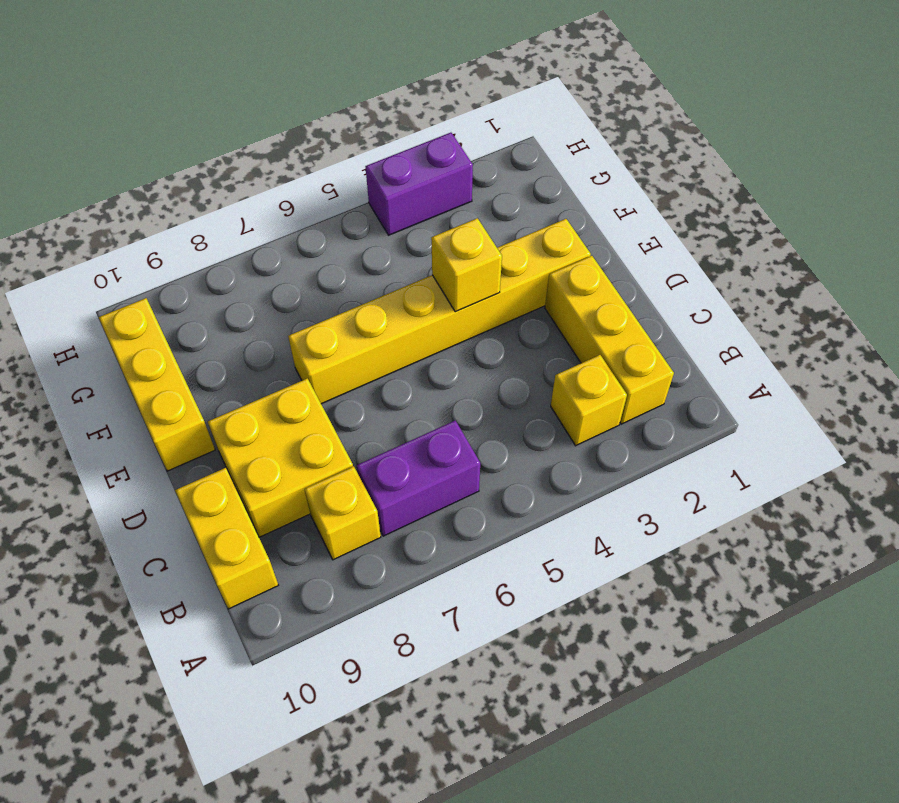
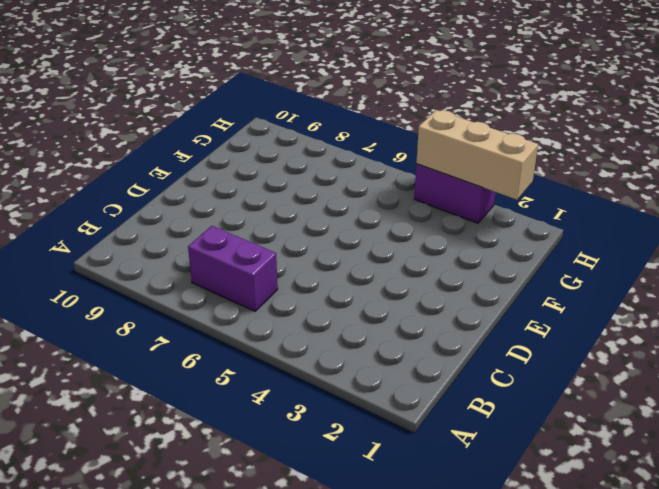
tan 1x3 brick [416,110,538,200] -> none
none -> yellow 1x3 brick [545,256,674,424]
none -> yellow 1x1 brick [551,355,627,446]

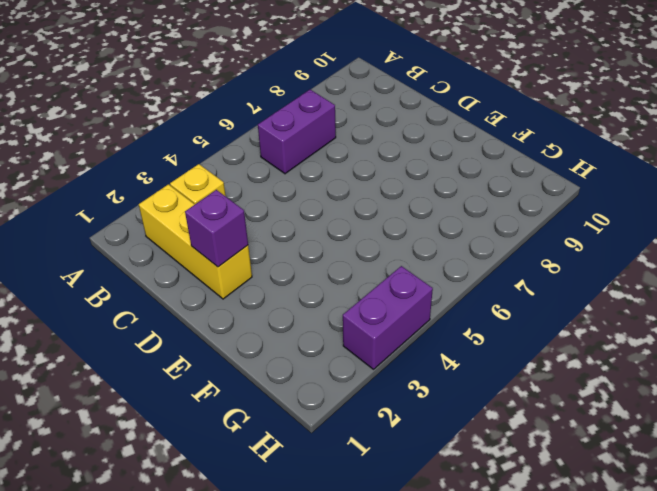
purple 1x1 brick [185,190,248,267] -> none
none -> yellow 1x1 brick [304,467,381,560]
none -> yellow 1x2 brick [175,468,278,609]

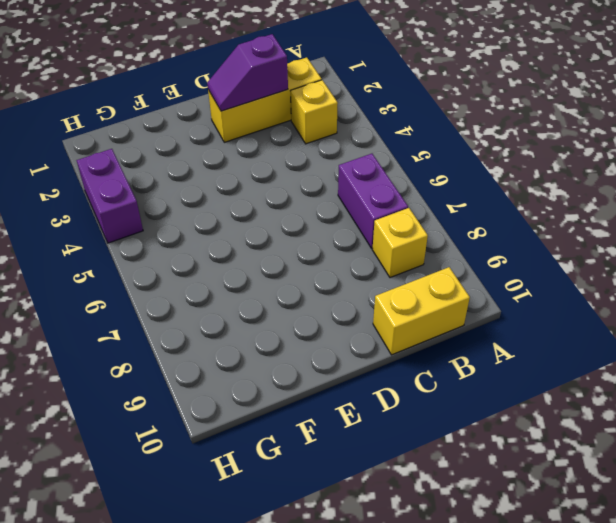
purple 1x2 slope [207,34,288,111] -> none
none -> yellow 2x2 brick [208,378,353,537]
none -> yellow 1x6 brick [288,219,591,404]

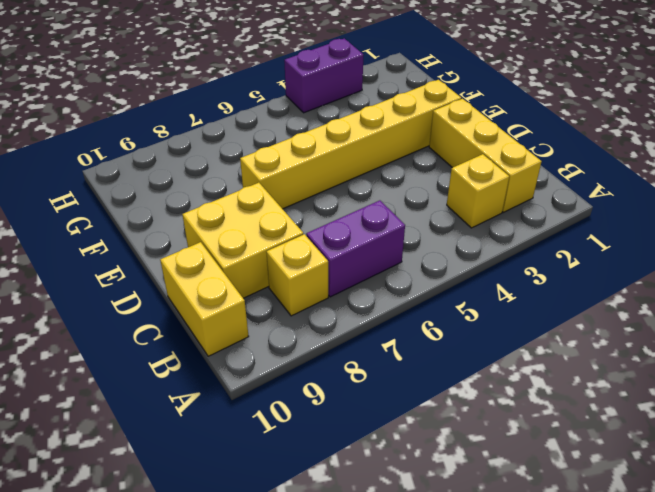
none -> yellow 1x3 brick [99,298,215,471]
none -> yellow 1x1 brick [431,218,502,312]

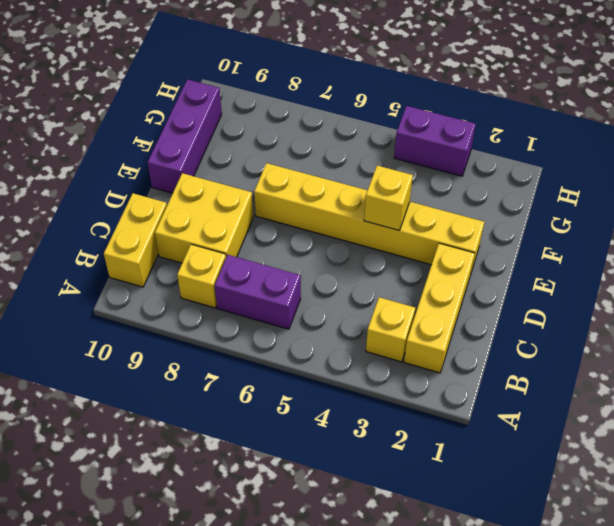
purple 1x3 brick [147,79,222,193] -> yellow 1x3 brick [99,298,215,471]

